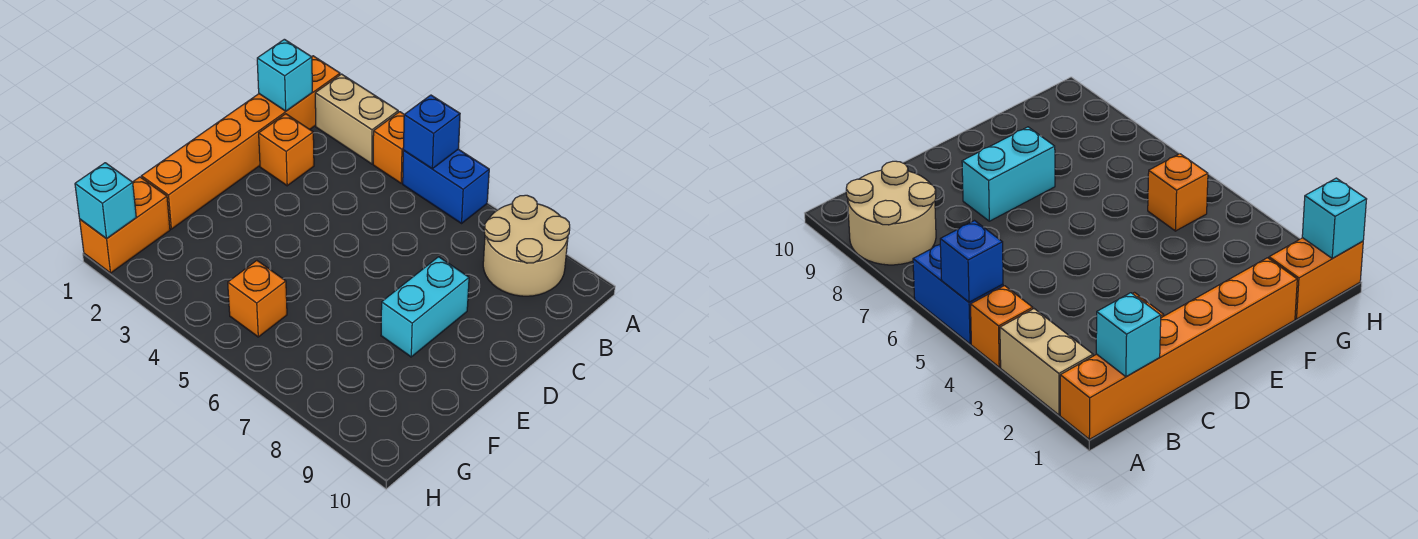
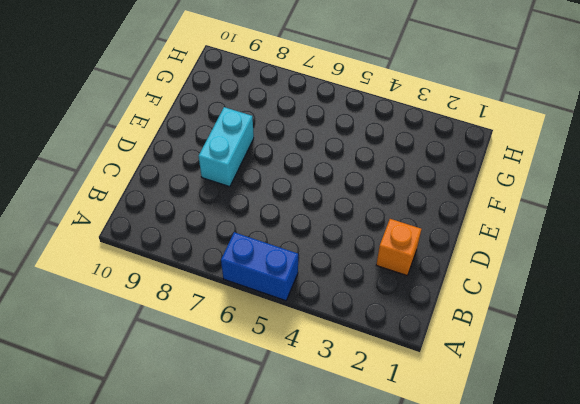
none -> orange 1x6 brick [141,56,340,229]
none -> tan 1x2 brick [315,74,398,164]
none -> orange 1x1 brick [373,112,404,183]

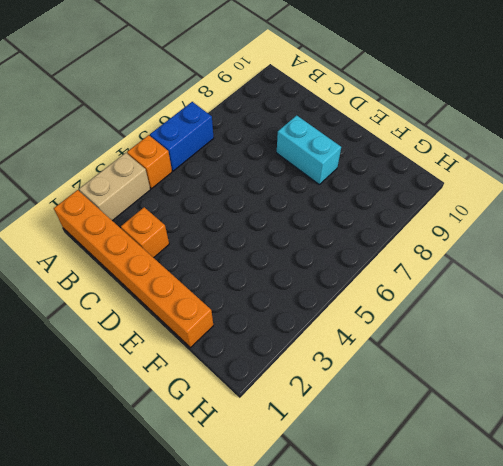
none -> tan 2x2 round brick [483,195,570,296]
none -> orange 1x2 brick [80,177,170,273]
none -> orange 1x1 brick [228,261,287,337]

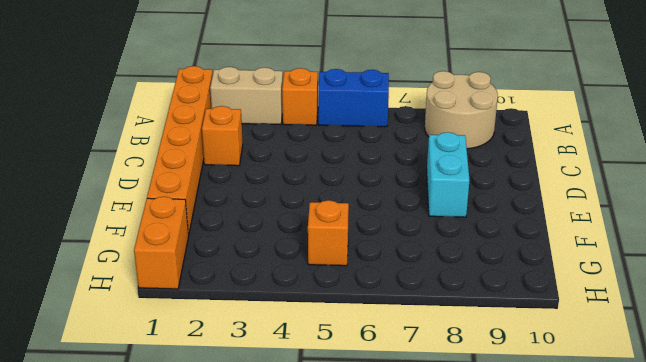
none -> blue 1x1 brick [403,95,460,169]
none -> cyan 1x1 brick [257,39,312,111]
none -> cyan 1x1 brick [75,163,136,239]

